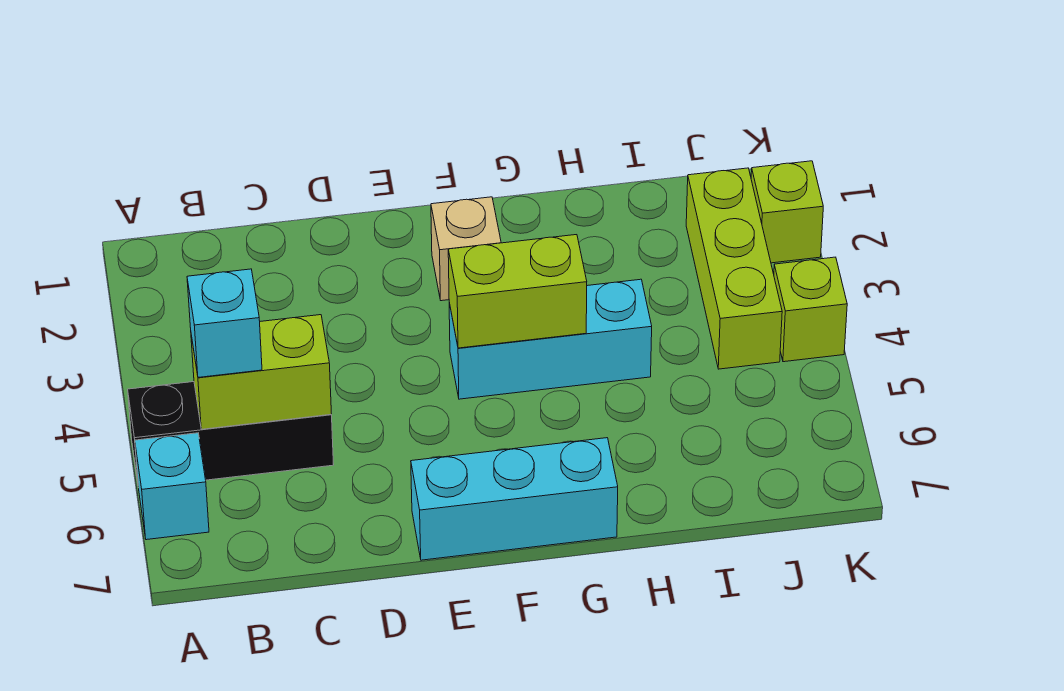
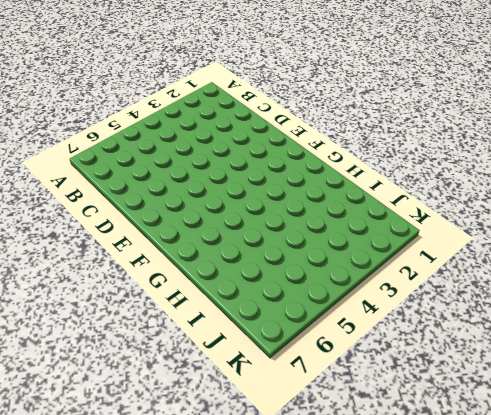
none -> black 1x3 brick [128,382,334,481]
none -> cyan 1x1 brick [135,433,209,540]

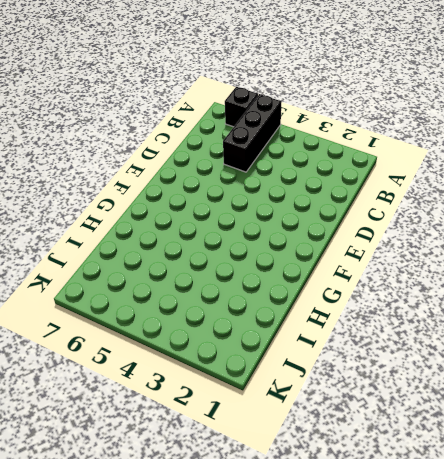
black 1x1 brick [225,87,258,127] -> cyan 1x1 brick [135,433,209,540]
none -> cyan 1x3 brick [411,438,618,560]
none -> tan 1x1 brick [431,197,501,301]

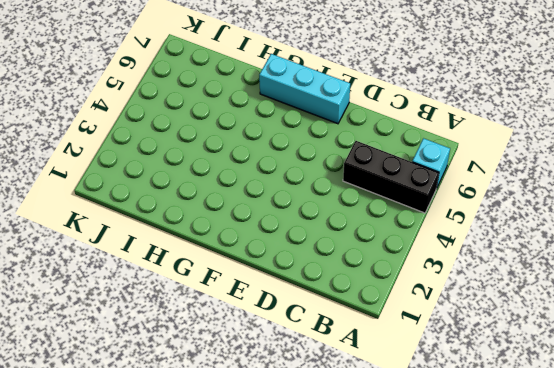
none -> tan 1x1 brick [431,197,501,301]
none -> cyan 1x3 brick [449,279,652,399]

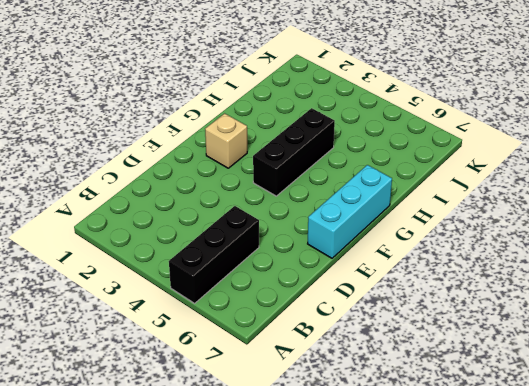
black 1x3 brick [253,108,335,196] -> cyan 1x3 brick [449,279,652,399]
none -> cyan 1x1 brick [135,433,209,540]
none -> lime 1x3 brick [686,168,782,369]

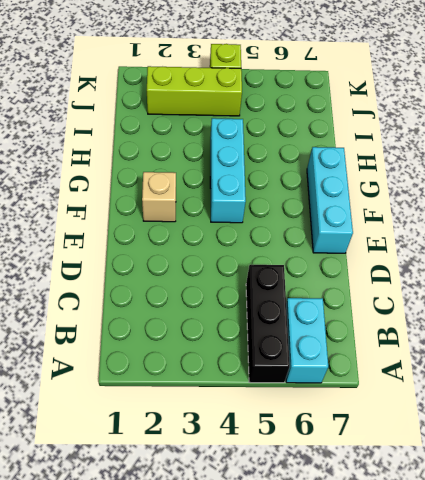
cyan 1x2 brick [286,298,328,383] -> cyan 1x1 brick [135,433,209,540]
none -> lime 1x1 brick [751,161,823,263]
none -> lime 1x2 brick [191,315,331,429]

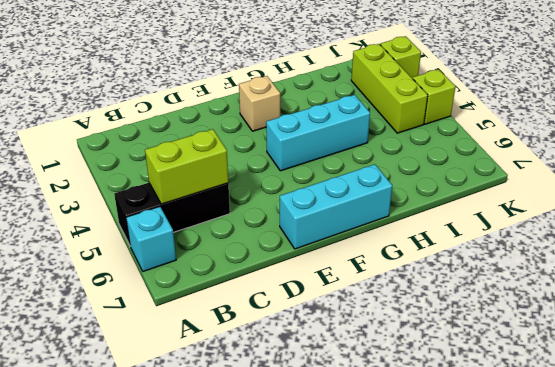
none -> lime 1x2 brick [448,235,587,348]
none -> cyan 1x1 brick [187,269,262,377]

